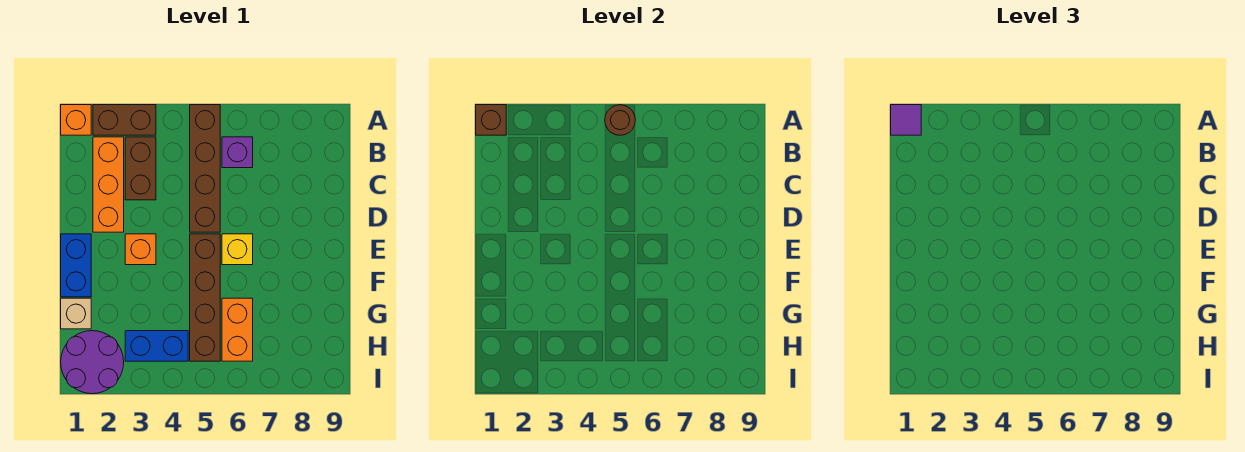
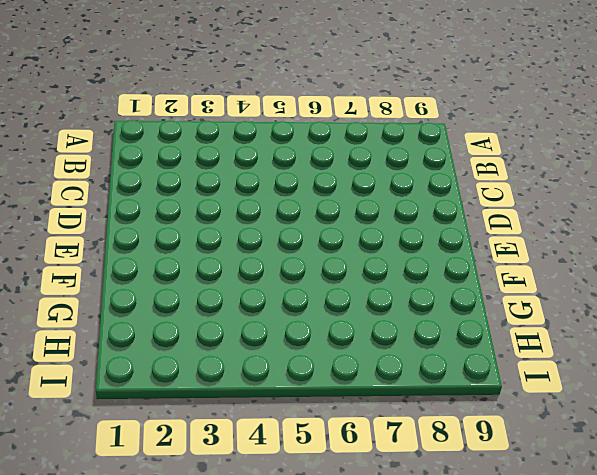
none -> orange 1x1 brick [61,105,91,135]
none -> brown 1x2 brick [93,105,156,135]
none -> brown 1x4 brick [190,105,220,232]

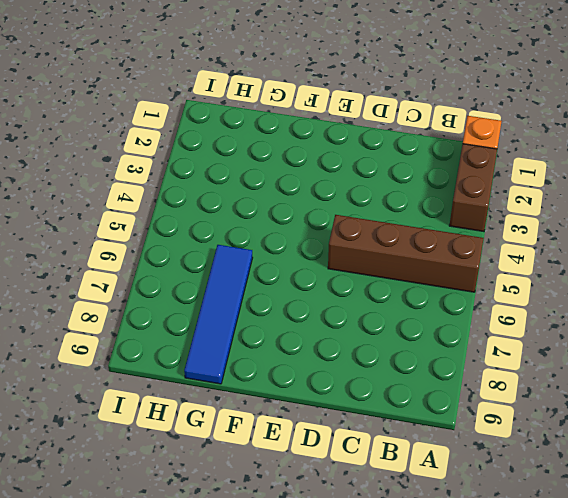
blue 1x4 tile [184,245,253,384] -> orange 1x2 brick [222,298,253,361]
none -> orange 1x3 brick [93,137,124,232]
none -> brown 1x2 brick [125,137,156,200]
none -> purple 1x1 brick [222,137,253,168]

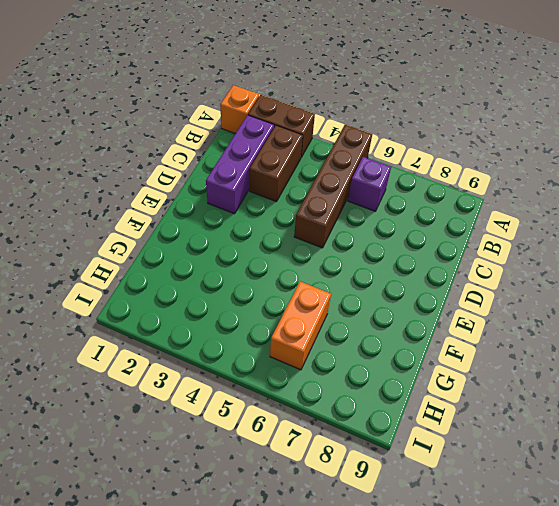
purple 1x3 brick [206,115,274,214] -> orange 1x3 brick [93,137,124,232]
none -> blue 1x2 brick [61,234,91,297]
none -> orange 1x1 brick [125,234,156,265]
none -> brown 1x4 brick [190,234,220,361]

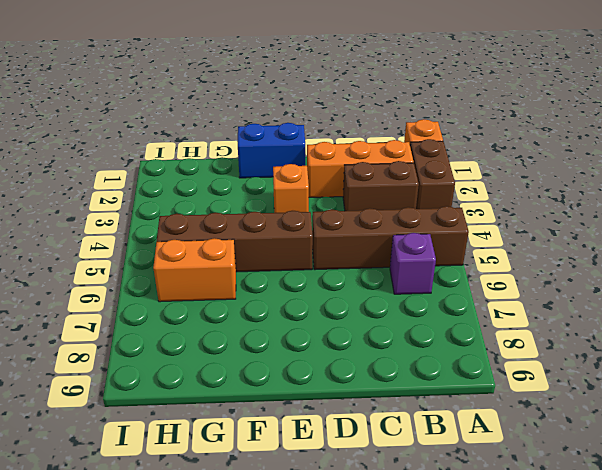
none -> yellow 1x1 brick [222,234,253,265]
none -> tan 1x1 brick [61,298,91,329]
none -> purple 2x2 round brick [61,331,124,394]

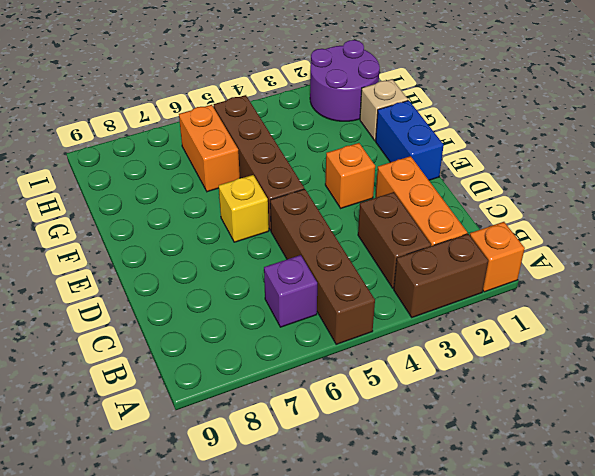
none -> blue 1x2 brick [125,331,188,361]
none -> brown 1x1 brick [476,105,506,135]
none -> brown 1x1 round brick [605,105,635,135]

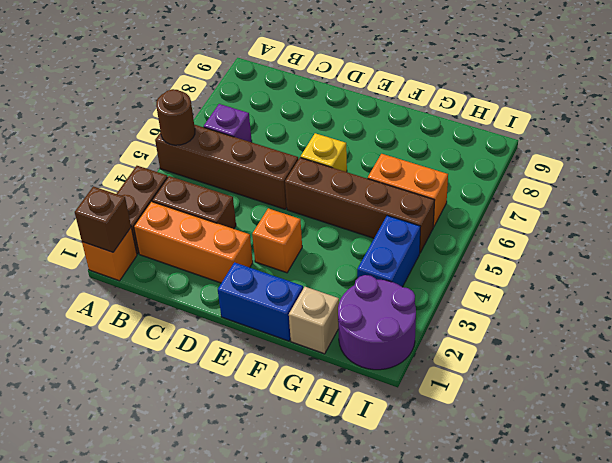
none -> purple 1x1 tile [891,105,921,135]

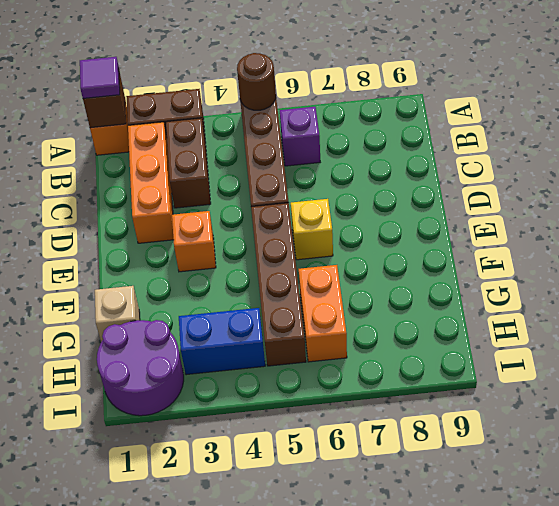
none -> blue 1x2 brick [61,234,91,297]

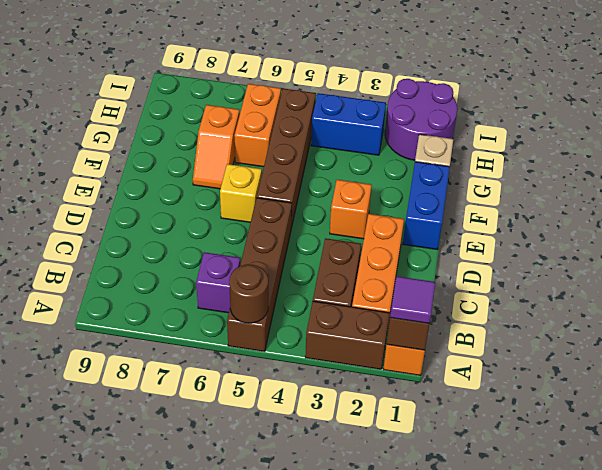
orange 1x2 slope [193,105,240,189] -> none

